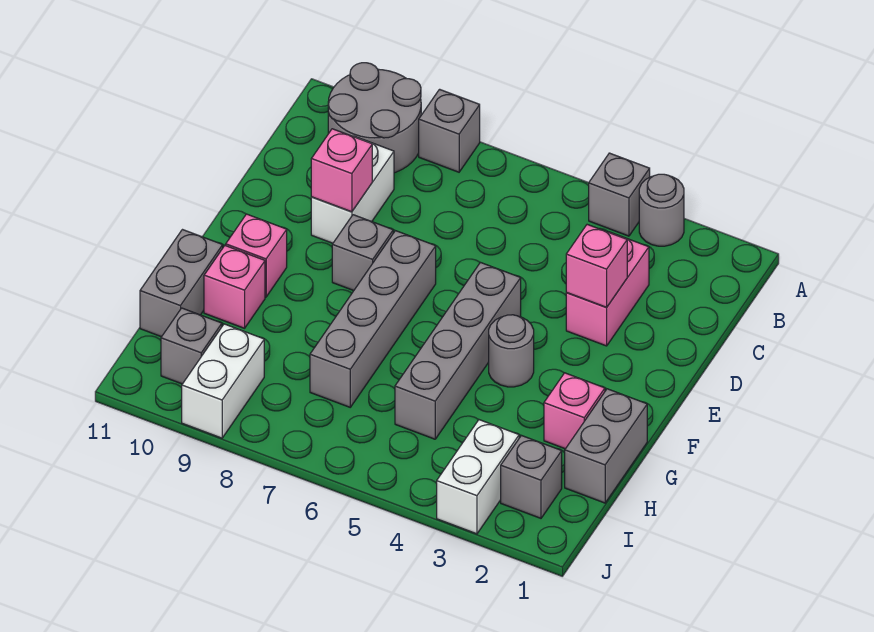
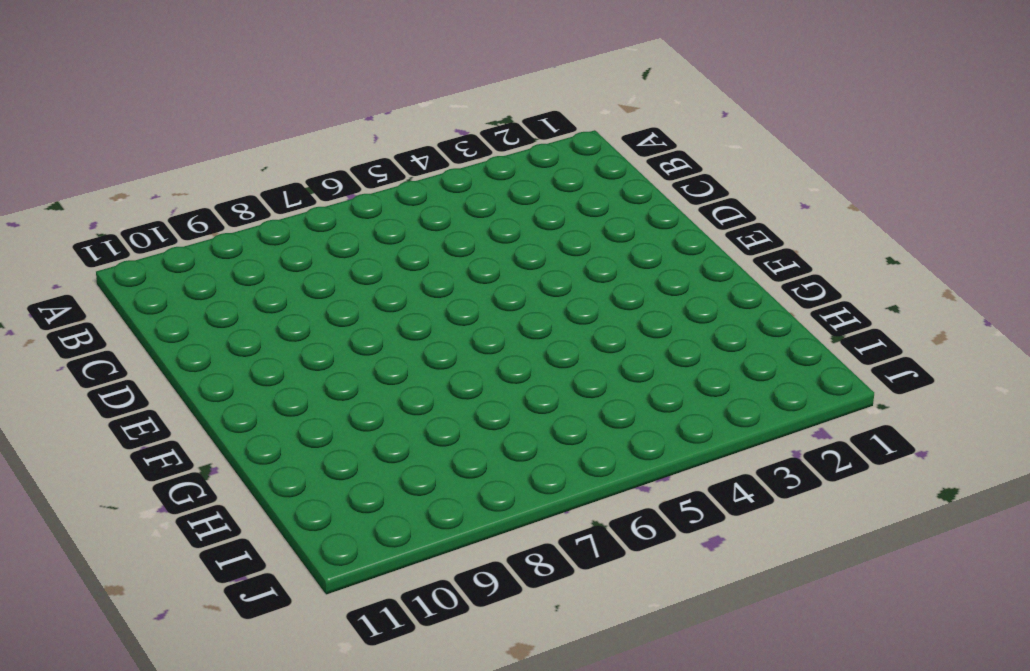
none -> grey 1x1 round brick [639,174,684,246]
none -> grey 1x1 brick [589,153,650,236]
none -> grey 1x1 brick [419,89,480,172]

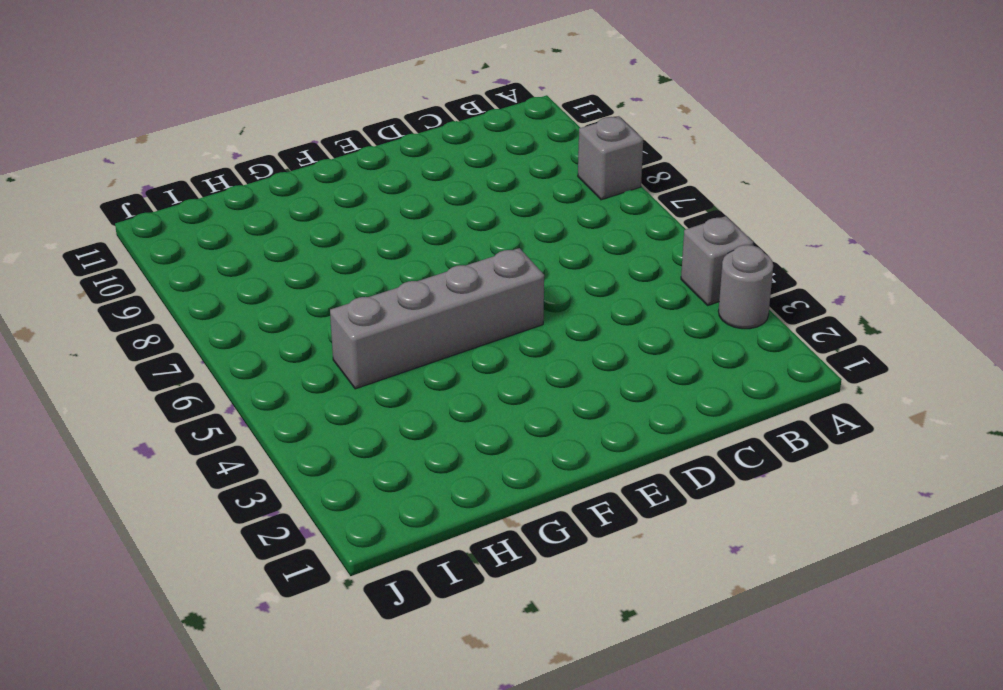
none -> grey 2x2 round brick [328,63,421,173]
none -> pink 1x2 brick [566,232,649,346]
none -> white 1x2 brick [311,136,394,243]

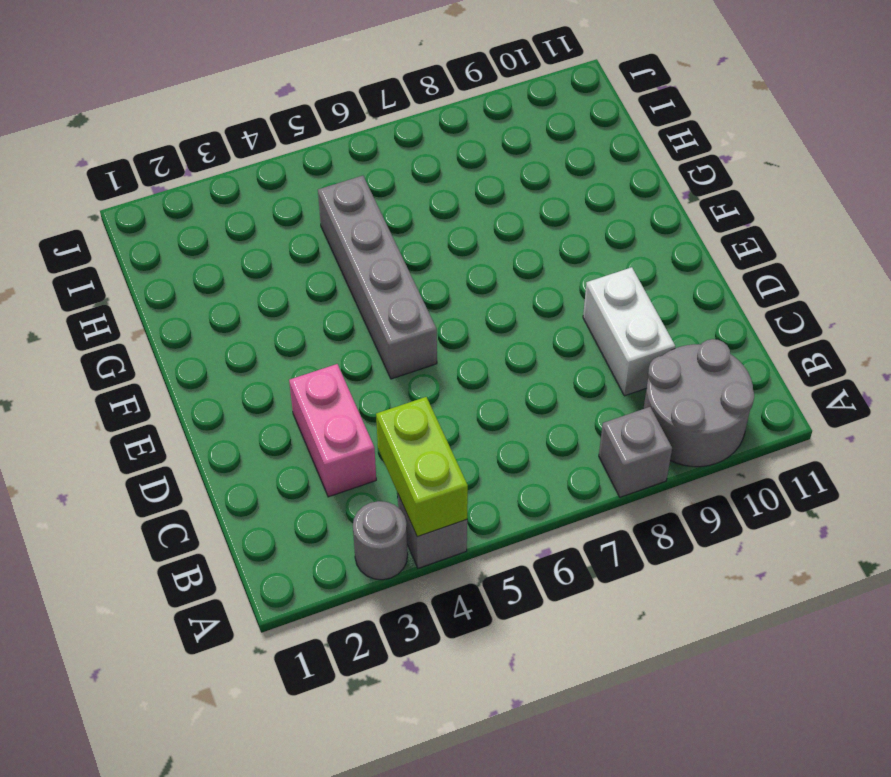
lime 1x2 brick [376,397,468,537] -> none
none -> grey 1x4 brick [310,231,436,407]
none -> grey 1x1 brick [332,215,393,291]
none -> grey 1x1 round brick [489,315,534,387]

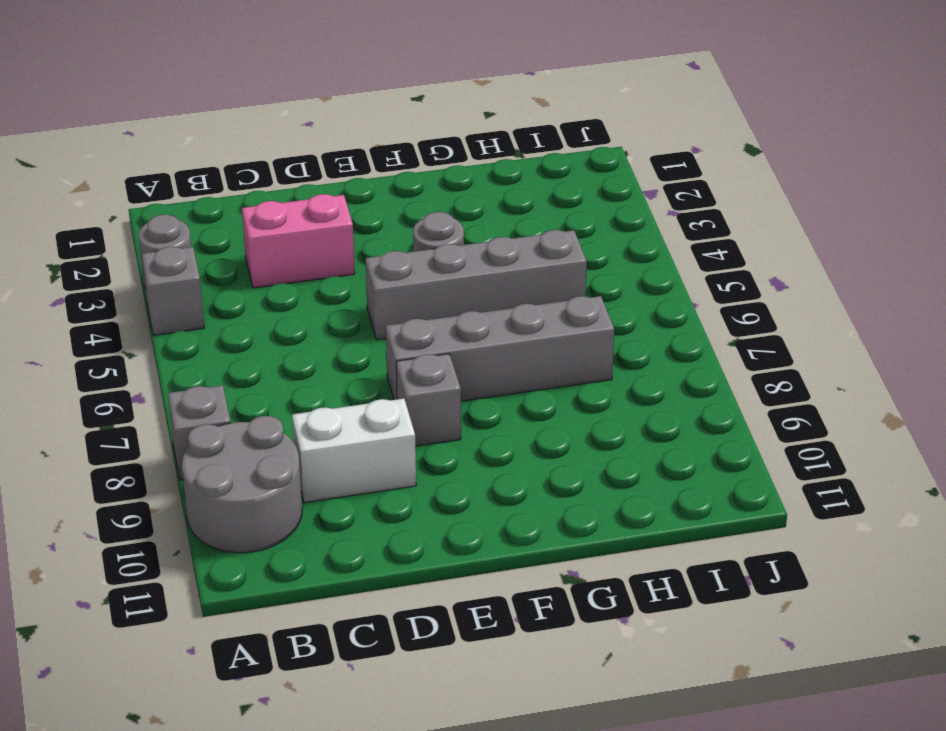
none -> pink 1x1 brick [226,214,287,297]
none -> grey 1x2 brick [565,389,647,503]
none -> pink 1x1 brick [544,373,605,449]

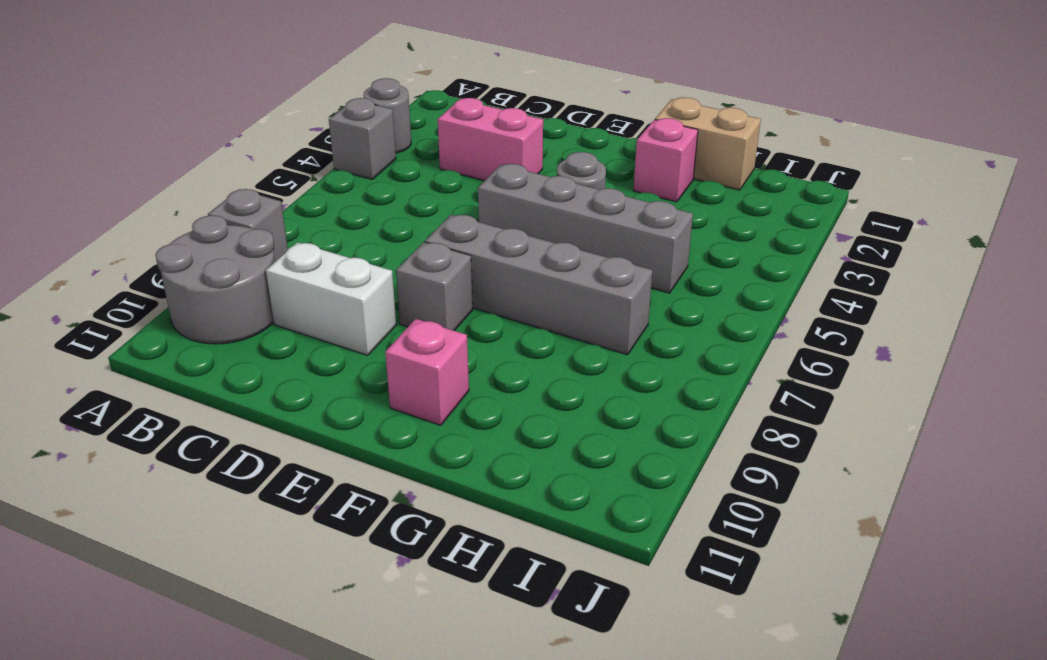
tan 1x2 brick [655,97,761,190] -> grey 1x2 brick [565,389,647,503]
none -> pink 1x1 brick [204,245,265,328]
none -> grey 1x2 brick [140,230,223,337]
none -> grey 1x1 brick [501,436,562,518]

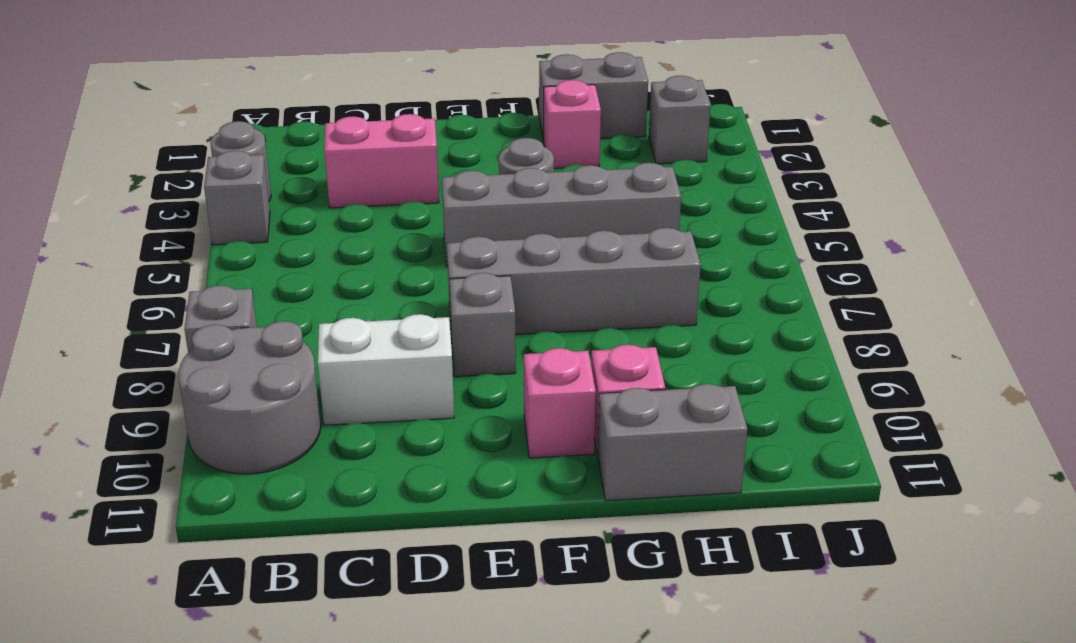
none -> white 1x2 brick [437,420,519,534]
none -> white 1x2 brick [182,324,264,438]
none -> grey 1x1 brick [161,308,222,384]

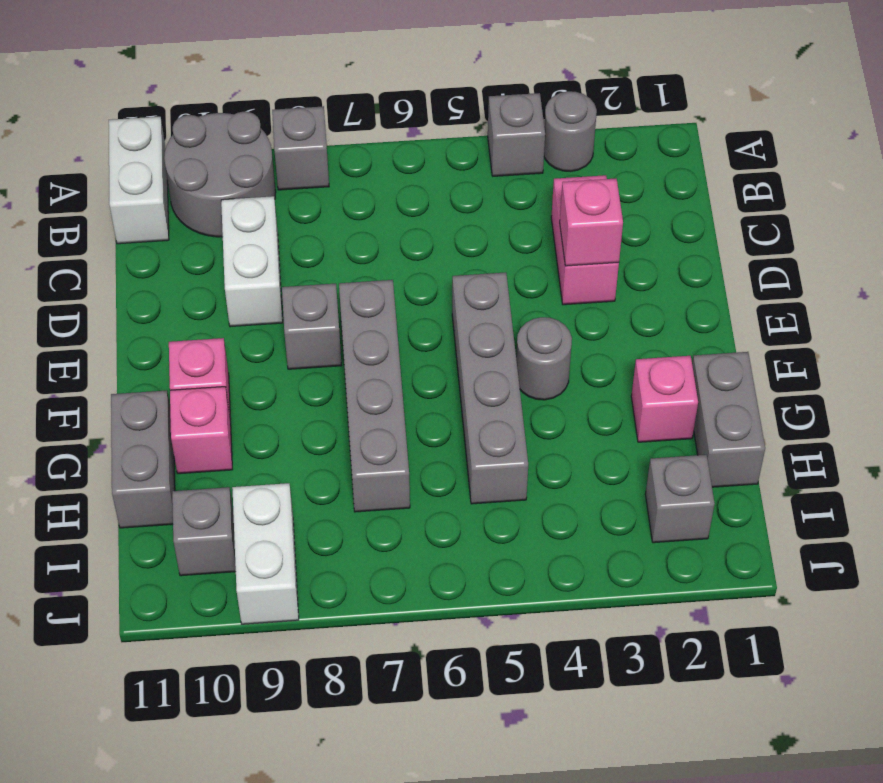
white 1x2 brick [109,117,169,244] -> white 1x2 brick moved to [437,420,519,534]
none -> pink 1x1 brick [311,129,372,212]

